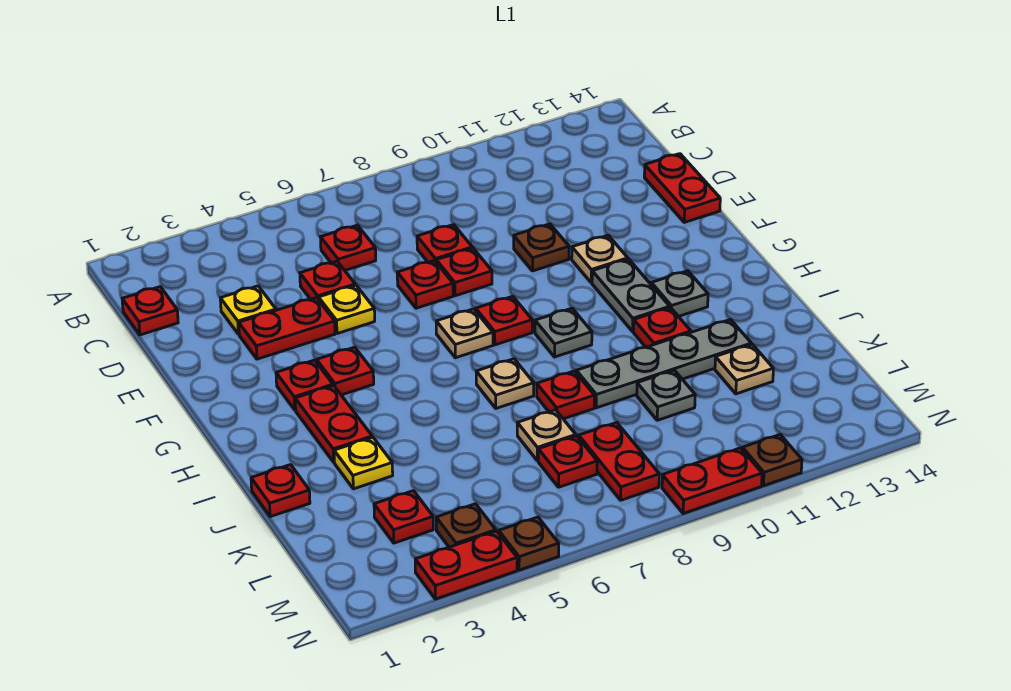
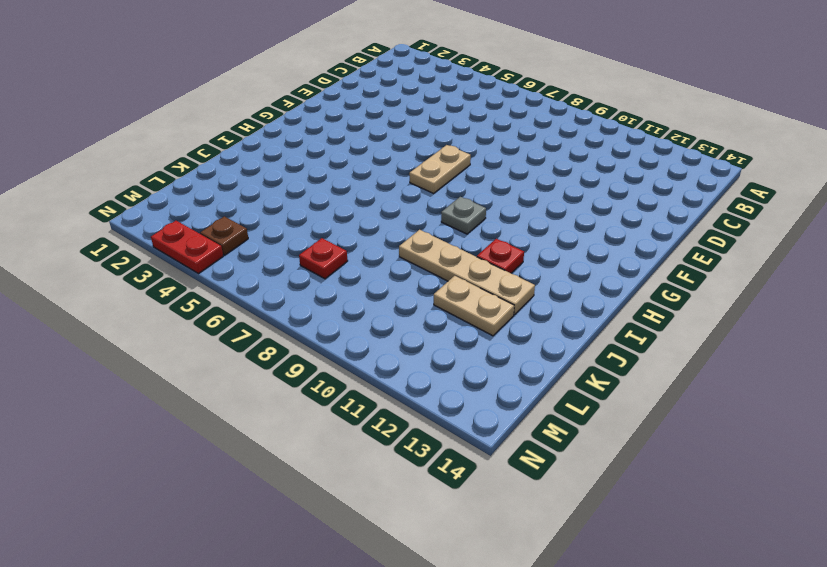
tan 1x2 plate [409,145,471,193] -> tan 1x1 plate [436,309,493,358]
tan 1x4 plate [399,230,535,315] -> grey 1x4 plate [576,319,751,408]
tan 1x2 plate [434,276,514,336] -> tan 1x1 plate [715,344,773,394]
none -> red 1x1 plate [122,287,178,335]
none -> red 1x1 plate [321,225,376,270]
none -> yellow 1x1 plate [220,286,276,334]
none -> red 1x1 plate [300,261,355,300]

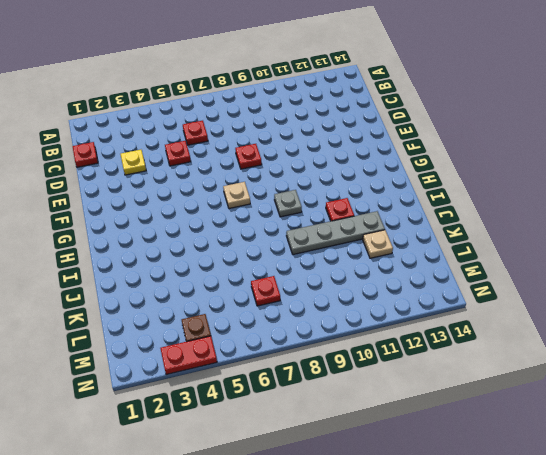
none -> red 1x1 plate [417,225,472,262]
none -> red 1x2 plate [644,154,720,222]
none -> red 1x2 plate [239,298,335,359]
none -> yellow 1x1 plate [319,285,375,334]

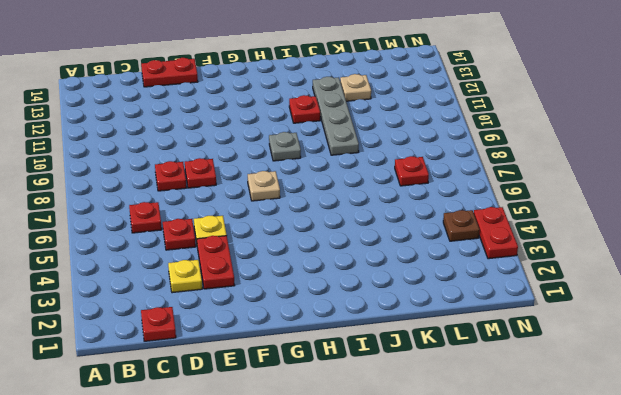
none -> red 1x1 plate [397,260,453,308]
none -> brown 1x1 plate [514,224,569,271]
none -> tan 1x1 plate [572,235,628,283]
none -> red 1x1 plate [276,360,333,410]

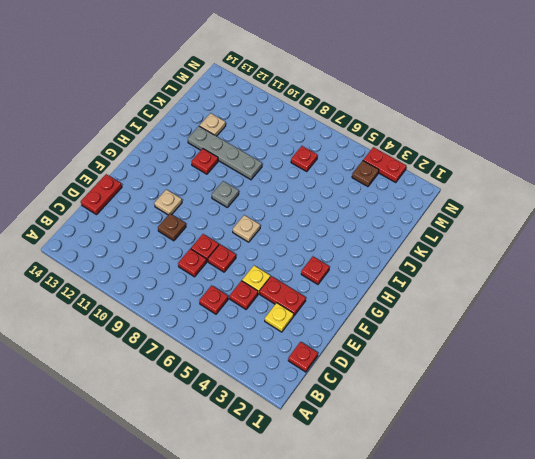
none -> red 1x1 plate [317,347,374,395]
none -> red 1x1 plate [476,296,532,345]
none -> grey 1x2 plate [592,259,670,331]
none -> red 1x2 plate [295,386,372,462]

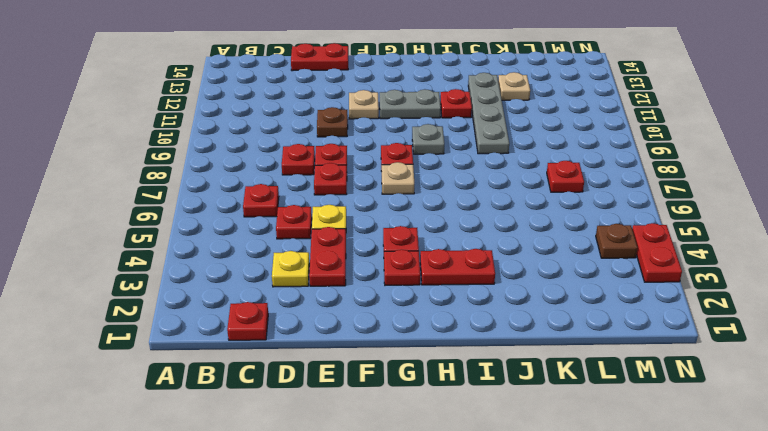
none -> grey 1x1 plate [651,271,708,316]
none -> tan 1x1 plate [476,359,534,408]
none -> red 1x1 plate [251,465,310,517]
none -> yellow 1x1 plate [334,437,393,489]

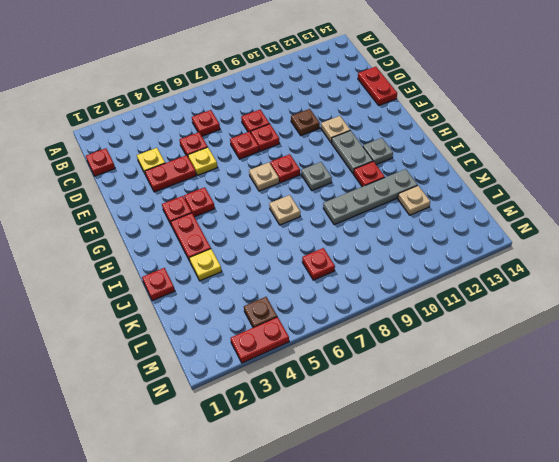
none -> red 1x1 plate [537,371,595,419]
none -> tan 1x1 plate [517,410,576,461]
none -> grey 1x1 plate [637,370,695,420]
none -> red 1x1 plate [374,491,433,543]

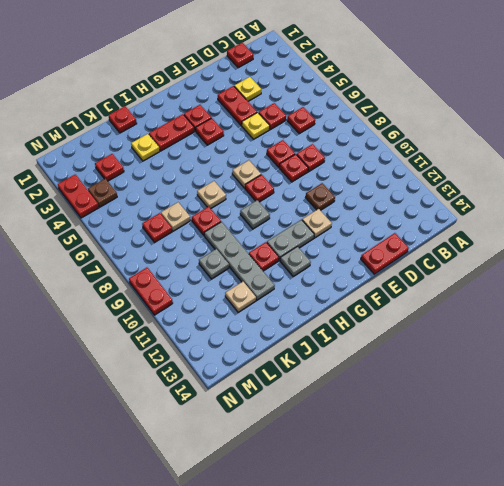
none -> red 1x2 plate [579,423,659,500]
none -> brown 1x1 plate [499,517,559,570]
none -> brown 1x1 plate [742,435,802,486]

